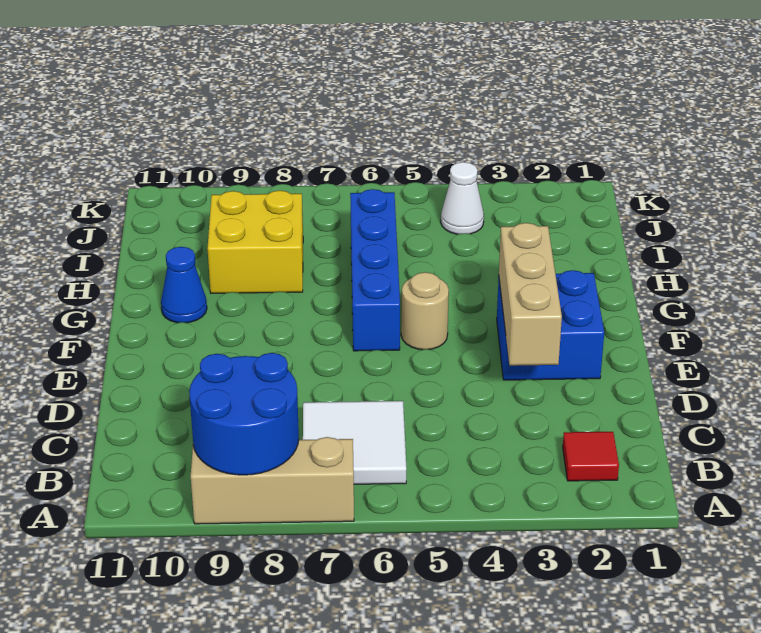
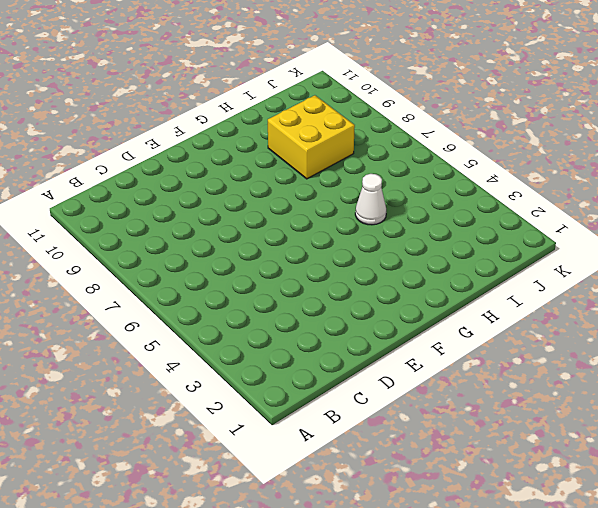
white 1x1 cone [355,174,386,225] -> white 1x1 cone moved to [441,162,484,234]
none -> tan 1x3 brick [191,437,354,524]
none -> red 1x1 tile [563,432,619,481]

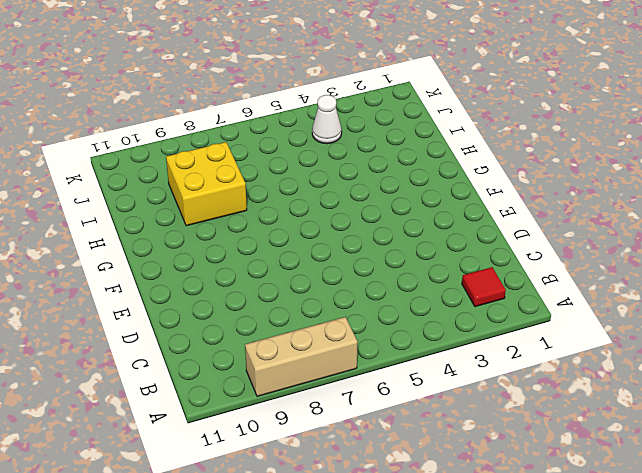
none -> white 2x2 tile [303,401,407,484]
none -> blue 2x2 brick [497,270,604,380]

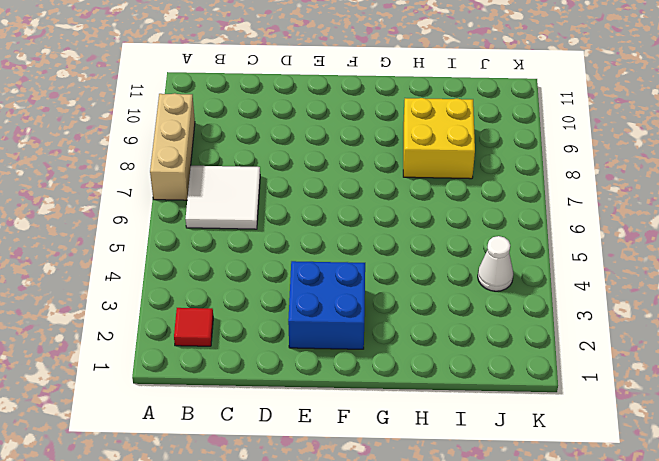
none -> tan 1x1 round brick [401,272,449,350]
none -> blue 1x4 brick [350,189,400,351]

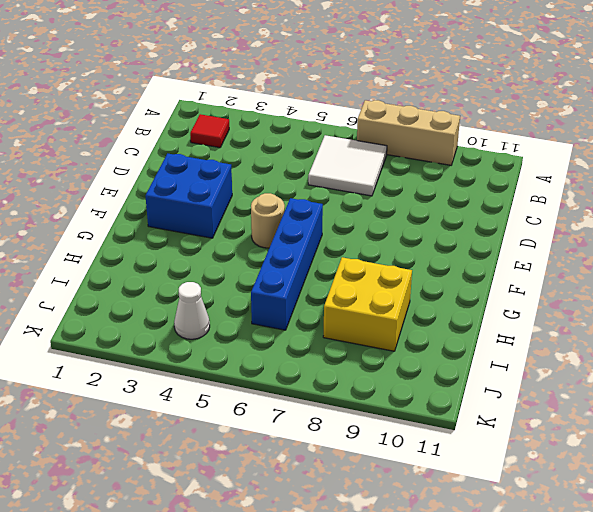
none -> blue 1x1 cone [161,247,207,323]
none -> blue 2x2 round brick [189,353,299,475]

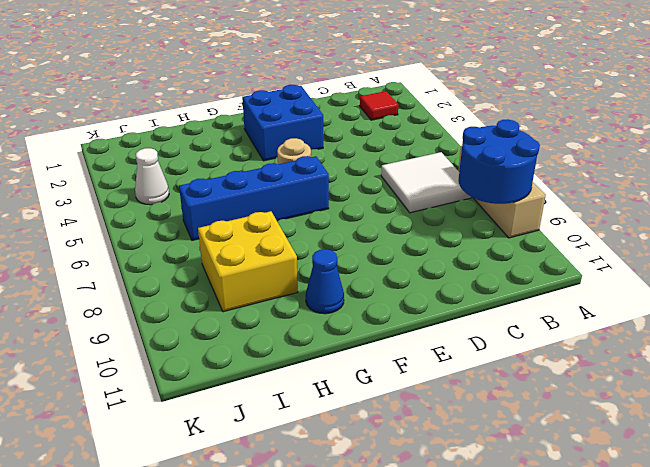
none -> tan 1x3 brick [499,223,562,366]

